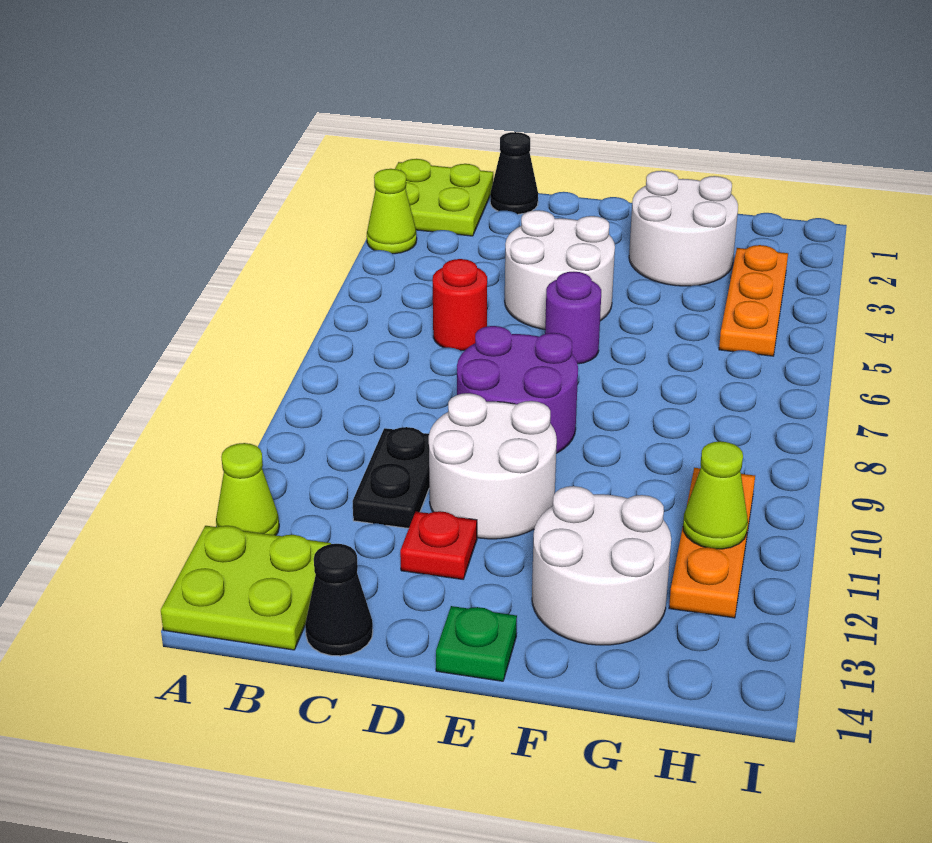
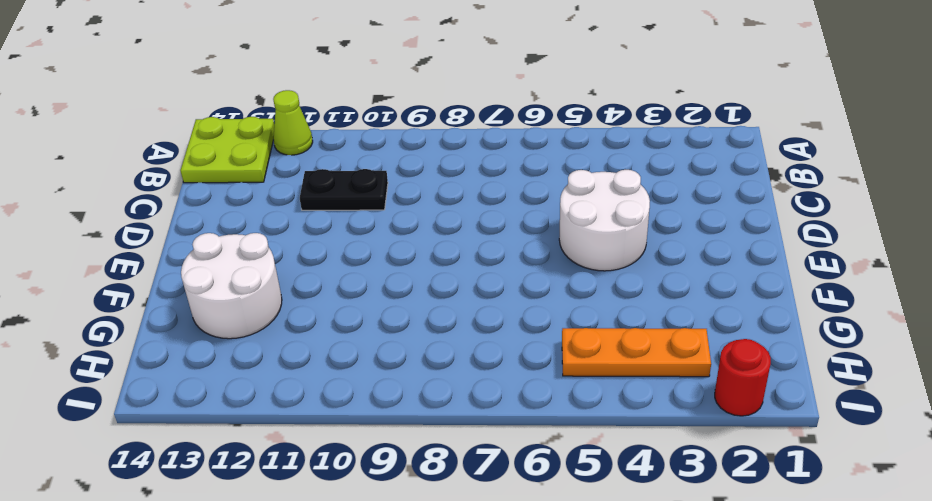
red 1x1 round brick [715,339,771,416] -> red 1x1 round brick moved to [433,259,487,351]
none -> lime 2x2 plate [395,159,493,236]
none -> lime 1x1 cone [367,169,417,254]
none -> black 1x1 cone [490,132,538,214]

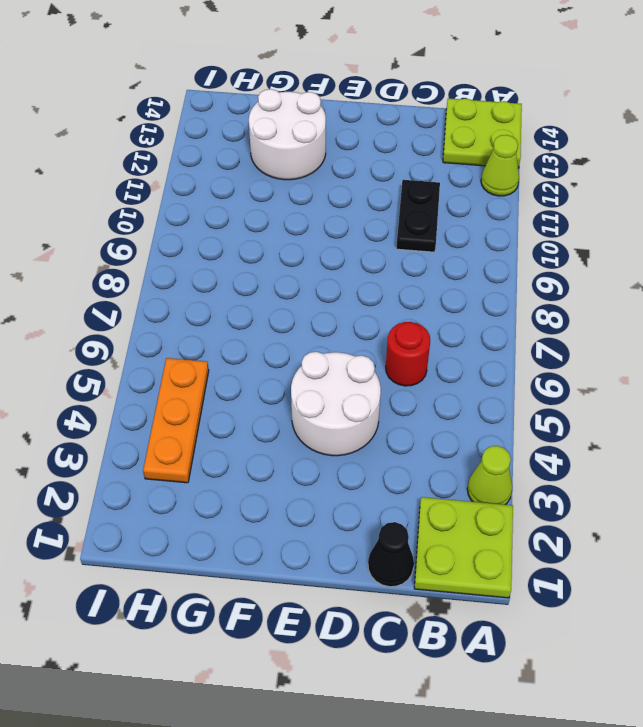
none -> black 1x1 cone [305,544,373,656]
none -> purple 2x2 round brick [457,326,578,453]
none -> white 2x2 round brick [429,393,557,539]

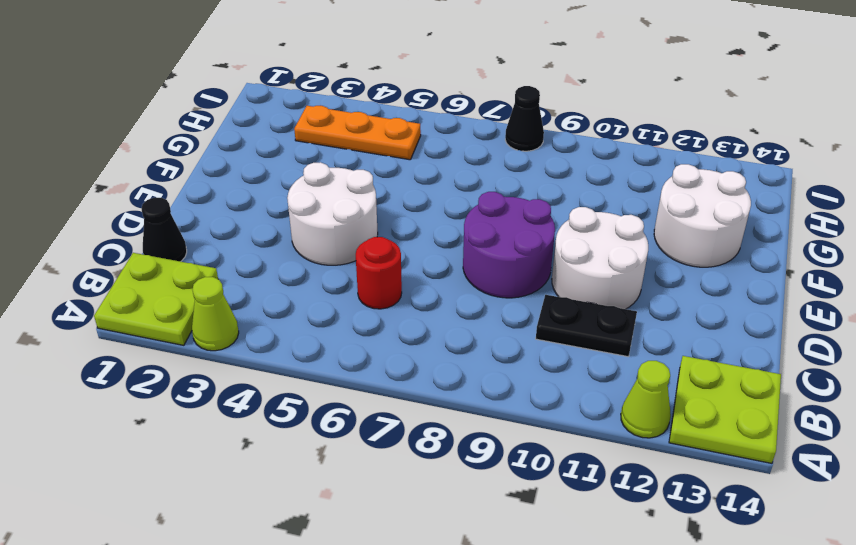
black 1x1 cone [505,86,544,151] -> black 1x1 cone moved to [305,544,373,656]
none -> red 1x1 plate [400,511,477,579]
none -> purple 1x1 round brick [545,272,601,364]
none -> green 1x1 plate [436,606,517,681]

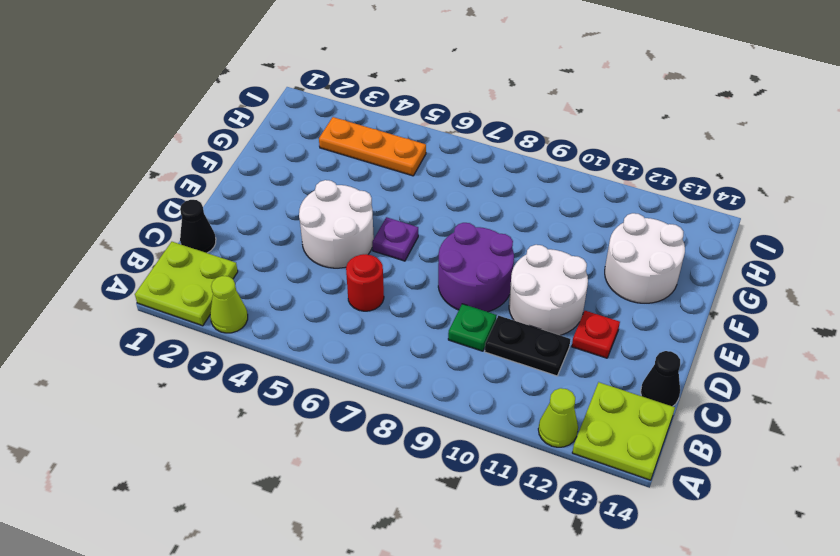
green 1x1 plate [448,304,497,351] -> green 1x1 plate moved to [436,606,517,681]
purple 1x1 plate [372,217,418,261] -> purple 1x1 round brick [545,272,601,364]
none -> white 2x2 round brick [629,171,738,286]
none -> orange 1x3 plate [669,468,755,618]
none -> lime 1x1 cone [683,441,748,549]

